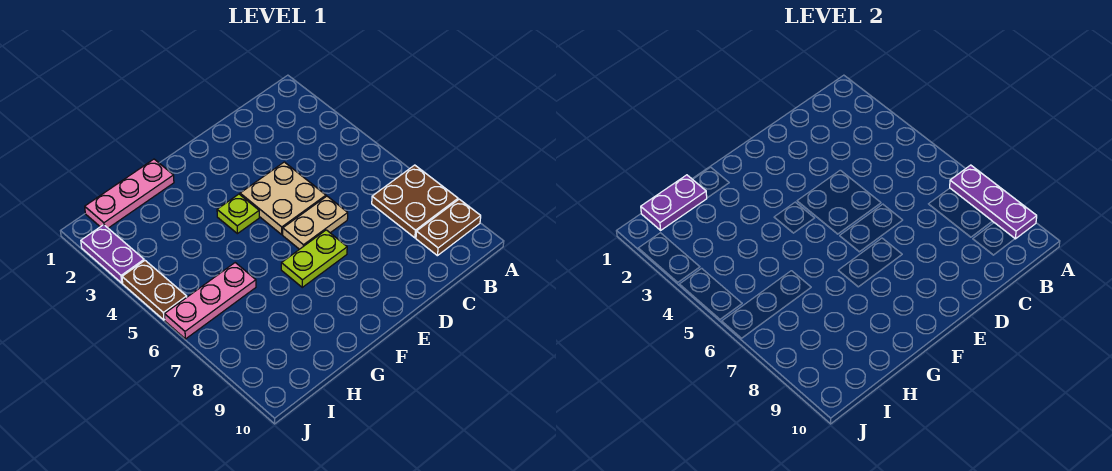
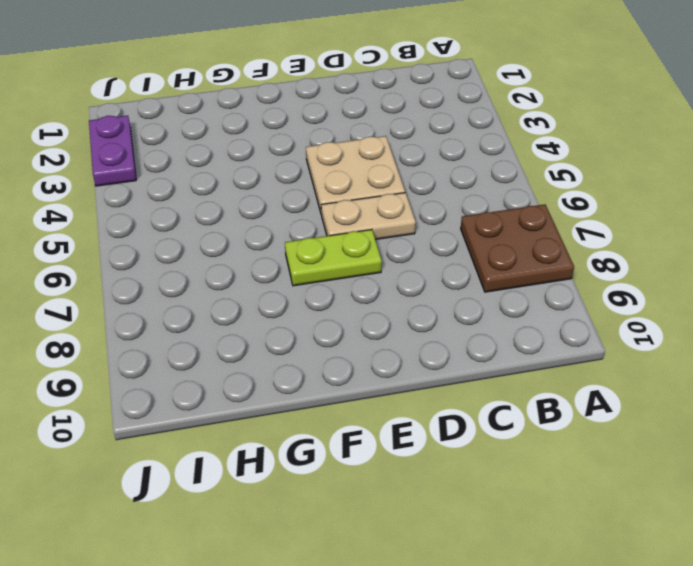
none -> brown 1x2 plate [416,199,481,256]
none -> lime 1x1 plate [217,194,259,234]
none -> pink 1x3 plate [85,159,174,228]

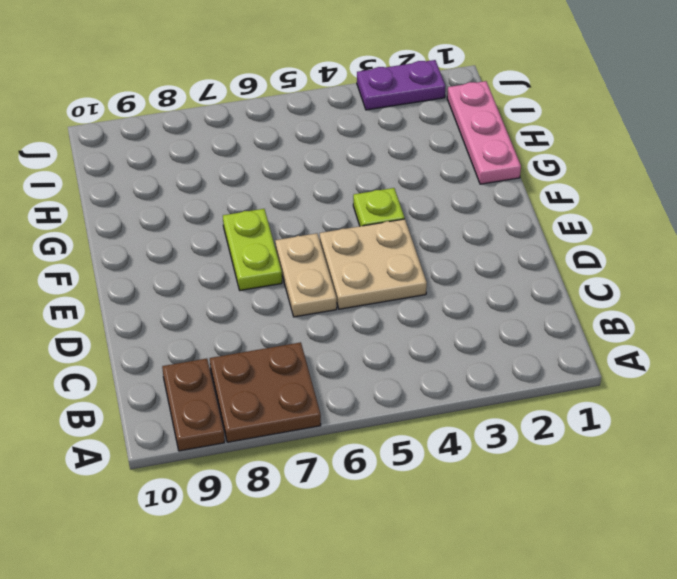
none -> pink 1x3 plate [165,263,256,339]
none -> brown 1x2 plate [122,261,187,320]
none -> purple 1x3 plate [950,165,1037,239]

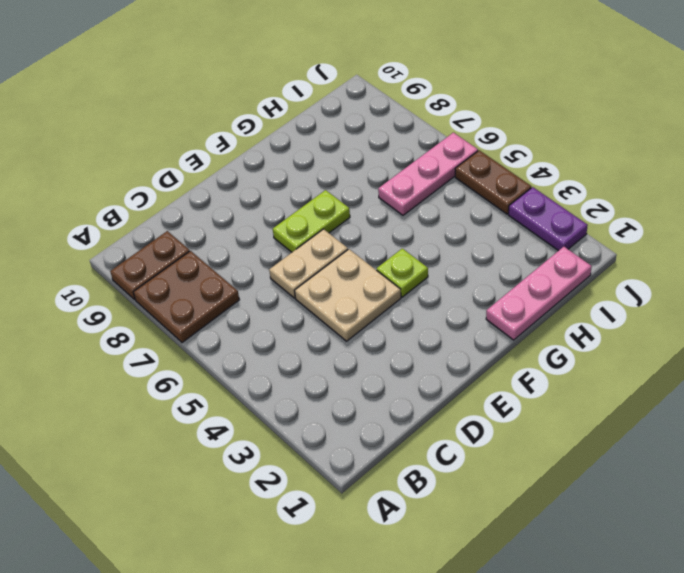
none -> purple 1x3 plate [950,165,1037,239]
none -> purple 1x2 plate [641,175,707,230]

